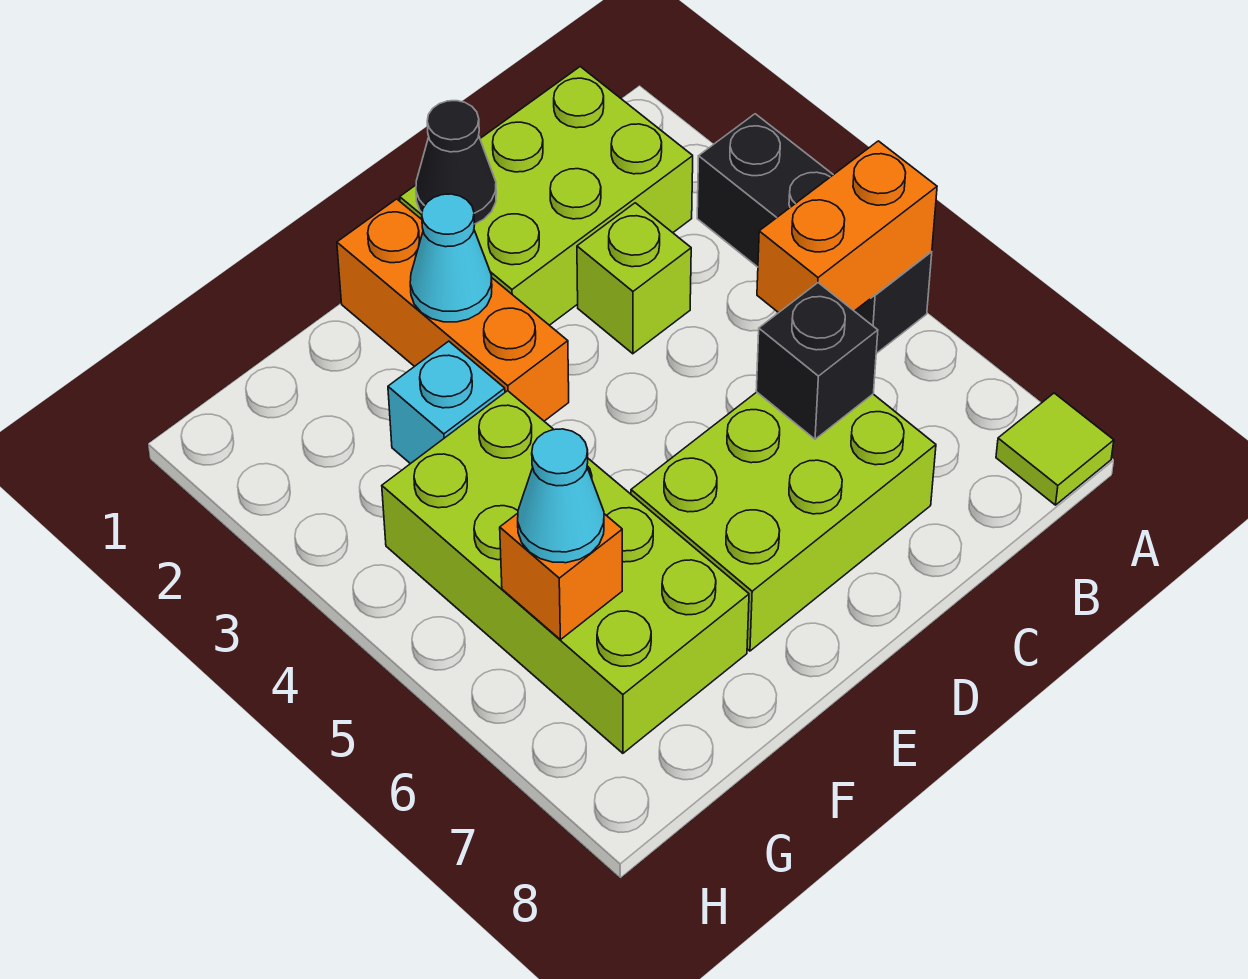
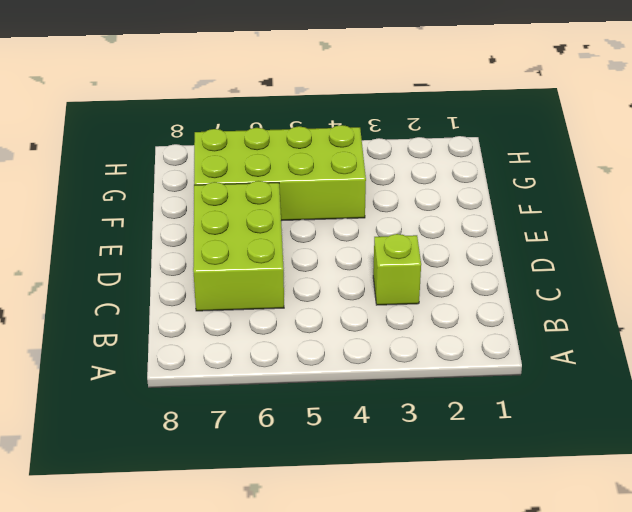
none -> black 1x3 brick [697,114,932,353]
none -> lime 1x1 tile [996,393,1114,505]
none -> lime 2x3 brick [400,67,693,325]

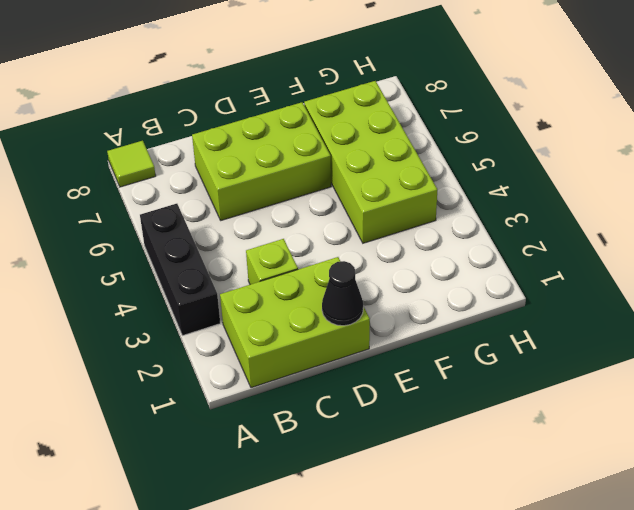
none -> orange 1x3 brick [337,199,569,421]
none -> cyan 1x1 brick [388,341,505,464]
none -> orange 1x2 brick [757,141,937,313]

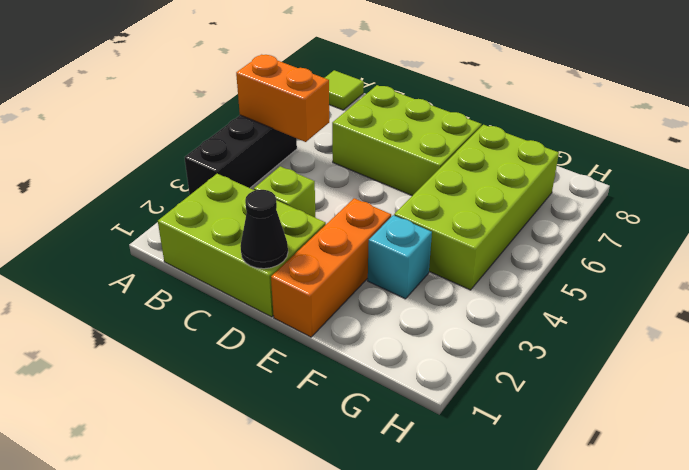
none -> black 1x1 brick [756,283,878,439]
none -> cyan 1x1 cone [410,194,492,322]
none -> orange 1x1 brick [500,513,622,640]

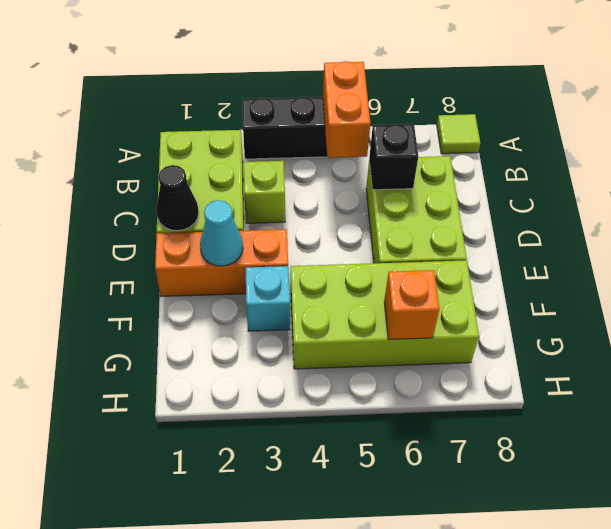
none -> cyan 1x1 cone [518,429,604,563]

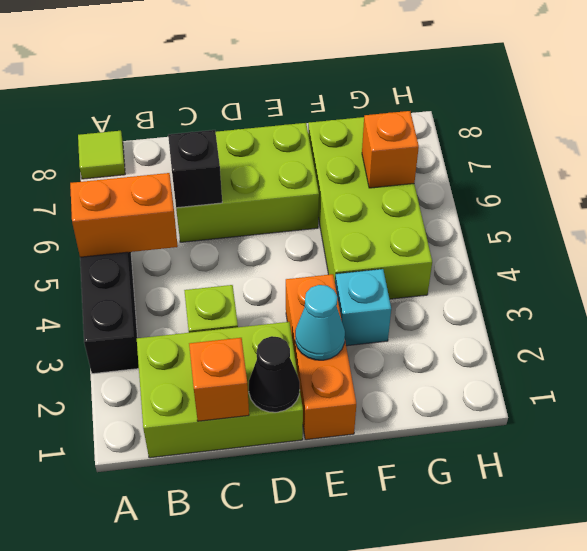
orange 1x1 brick [189,338,249,421] -> none
none -> cyan 1x1 cone [518,429,604,563]

